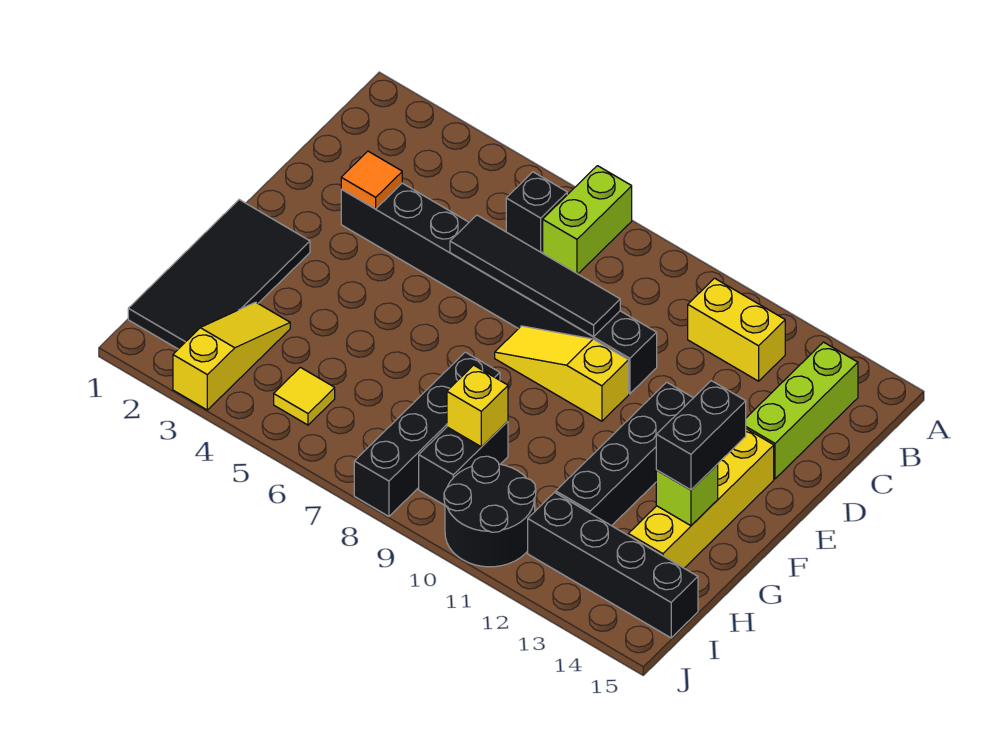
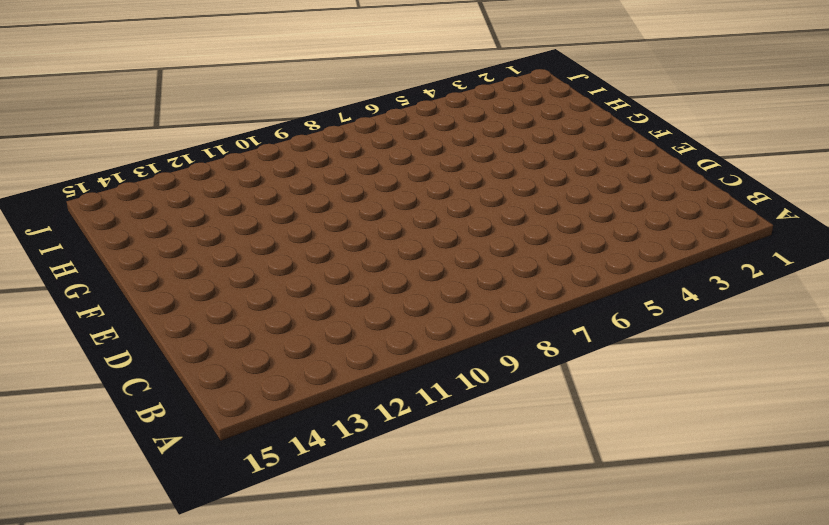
none -> lime 1x2 brick [543,166,632,274]
none -> black 1x1 brick [506,172,567,253]
none -> yellow 1x2 brick [688,278,785,381]

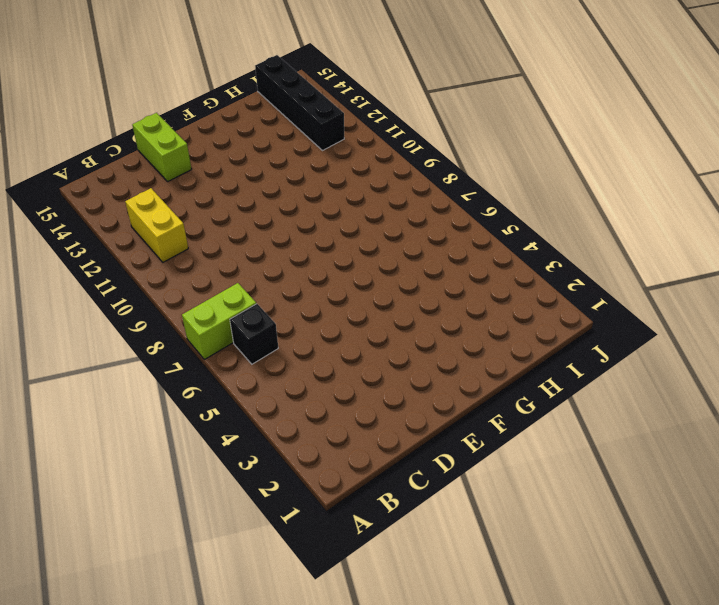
lime 1x2 brick [132,113,192,181] -> lime 1x3 brick [746,342,858,479]
none -> black 1x8 brick [341,183,657,394]
none -> yellow 1x3 slope [495,326,629,421]
none -> black 1x4 brick [556,382,693,526]

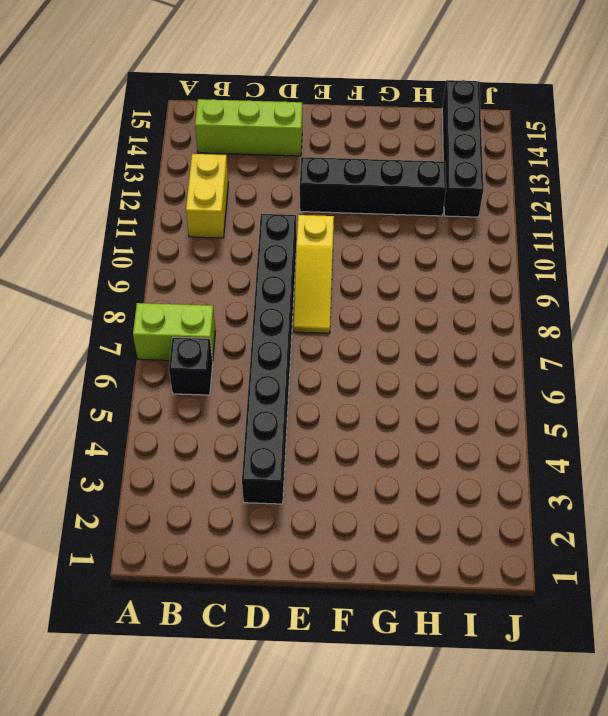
none -> yellow 1x4 brick [628,429,774,568]
none -> black 2x4 tile [128,200,310,349]
none -> black 1x4 brick [354,352,500,516]

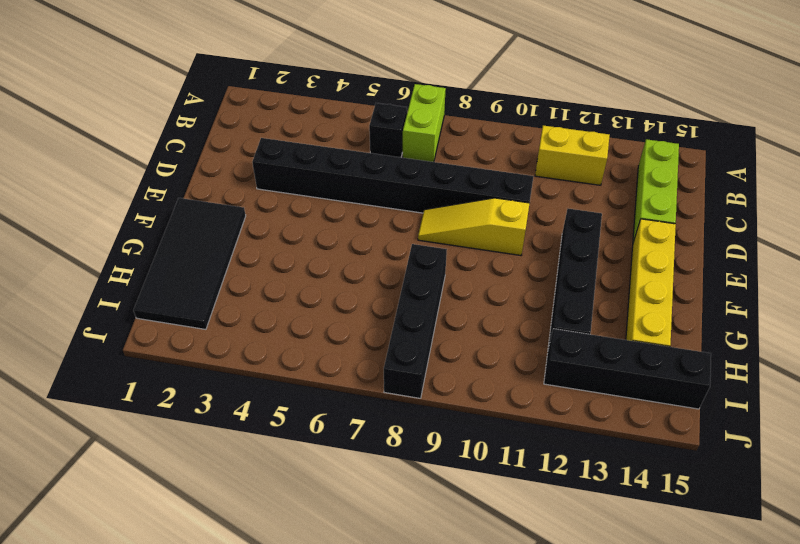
none -> yellow 1x3 slope [173,302,290,410]
none -> black 1x2 brick [419,421,508,505]
none -> yellow 1x1 tile [274,367,335,425]

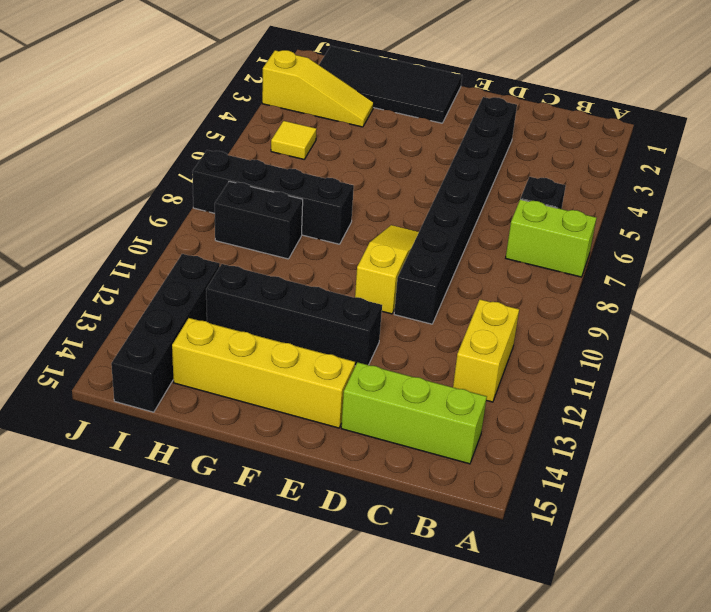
none -> black 2x2 round brick [444,456,536,567]
none -> orange 1x1 tile [341,151,402,209]
none -> black 1x4 tile [450,215,620,337]

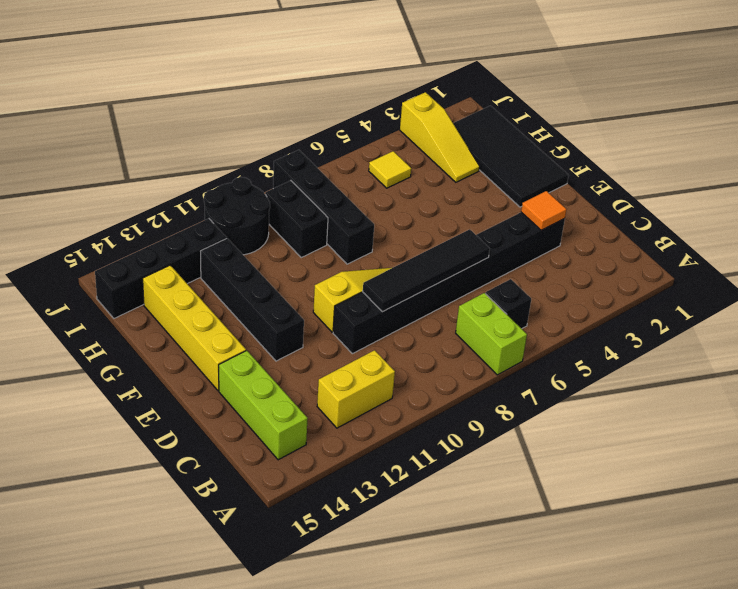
none -> lime 1x1 brick [656,464,718,526]
none -> yellow 1x1 brick [447,365,508,447]
none -> black 1x2 brick [656,381,746,490]

